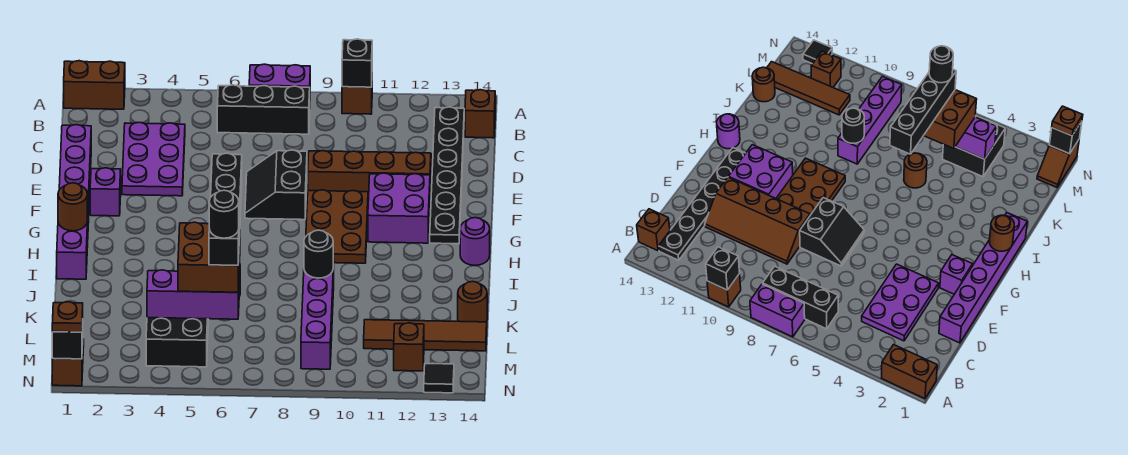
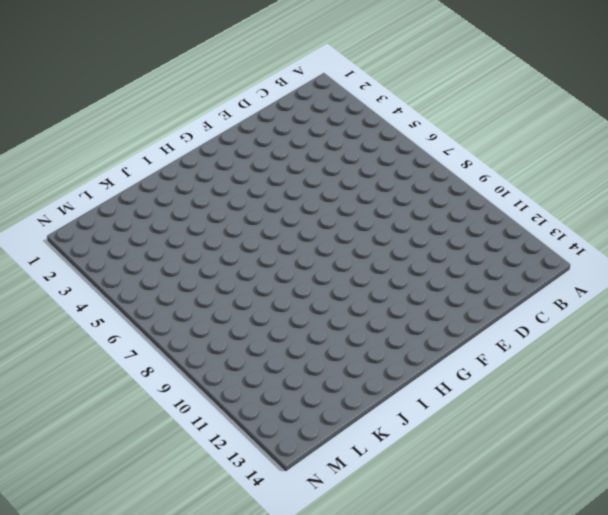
none -> brown 1x2 brick [64,61,125,109]
none -> purple 1x2 brick [249,64,310,87]
none -> brown 1x1 brick [342,87,372,114]
none -> black 1x3 brick [217,85,310,134]

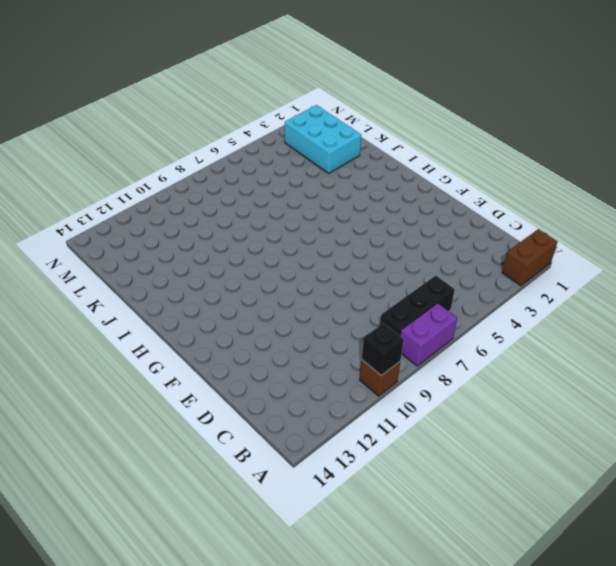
cyan 2x3 brick [285,105,361,173] -> none
none -> black 1x6 plate [430,107,464,244]
none -> brown 1x1 brick [465,90,495,138]
none -> purple 2x3 plate [122,122,185,196]
none -> purple 1x6 brick [57,125,91,279]

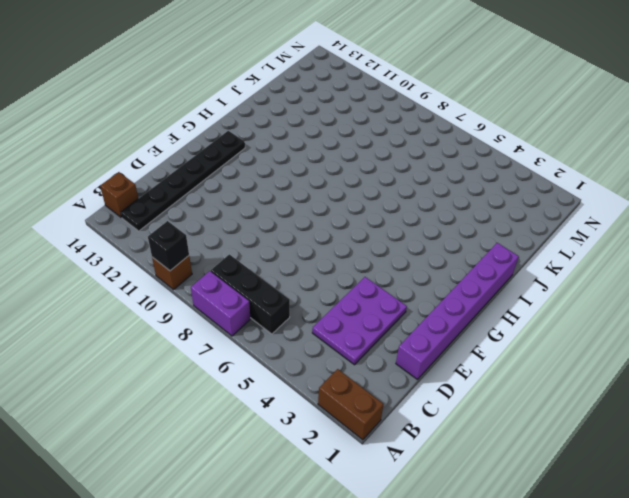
none -> brown 2x4 slope [308,151,432,199]
none -> black 2x2 slope [245,150,307,220]
none -> purple 1x1 brick [90,168,121,216]
none -> brown 2x3 plate [306,190,368,263]

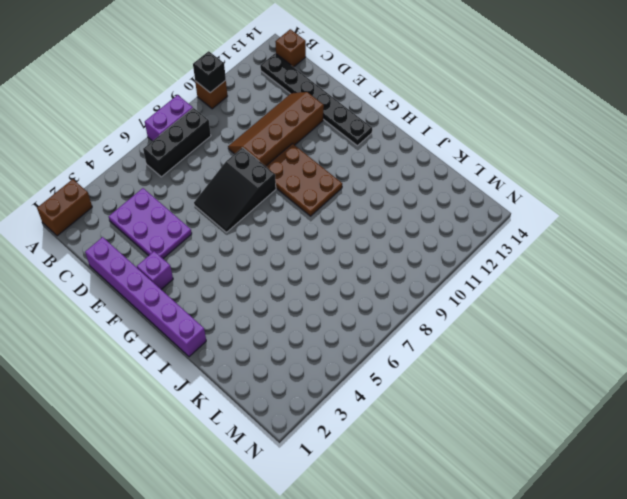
black 2x3 slope [194,148,276,232] -> black 2x2 slope [245,150,307,220]
none -> purple 2x2 brick [368,173,430,243]
none -> purple 1x1 round brick [460,218,490,265]
none -> brown 1x1 round brick [904,153,927,188]
none -> purple 1x4 brick [301,259,334,369]

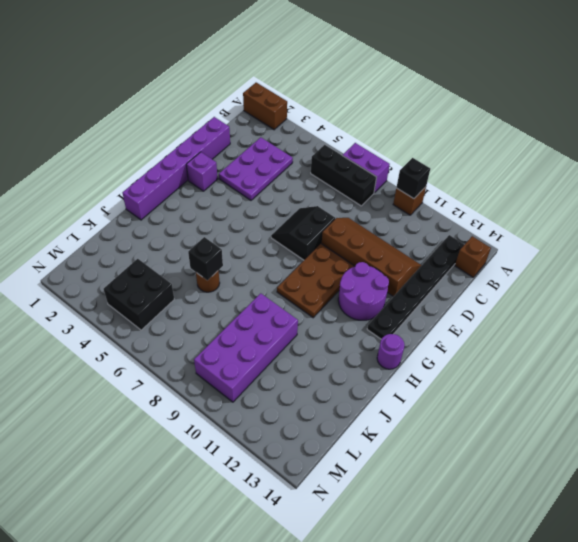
purple 2x2 round brick [338,262,389,320] -> purple 2x2 brick [368,173,430,243]
black 1x1 brick [188,237,223,280] -> black 1x1 brick moved to [52,319,83,359]
purple 2x4 brick [194,293,298,402] -> purple 1x4 brick [301,259,334,369]
none -> brown 1x1 round brick [458,281,487,322]
none -> brown 1x4 tile [364,320,487,351]
none -> brown 1x2 slope [52,339,84,386]
none -> brown 1x1 brick [394,323,424,371]

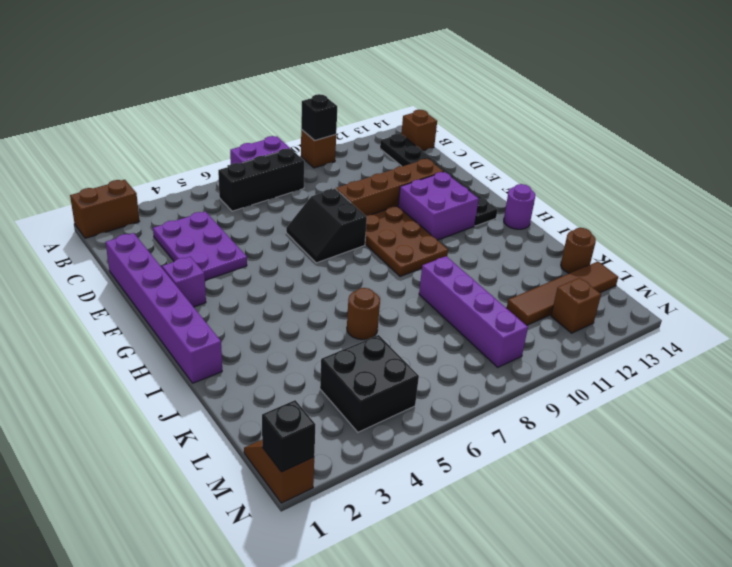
none -> black 1x1 tile [424,363,454,393]
none -> brown 1x1 round brick [58,183,87,231]
none -> black 1x1 round brick [304,230,333,278]
none -> purple 1x3 brick [147,270,239,319]

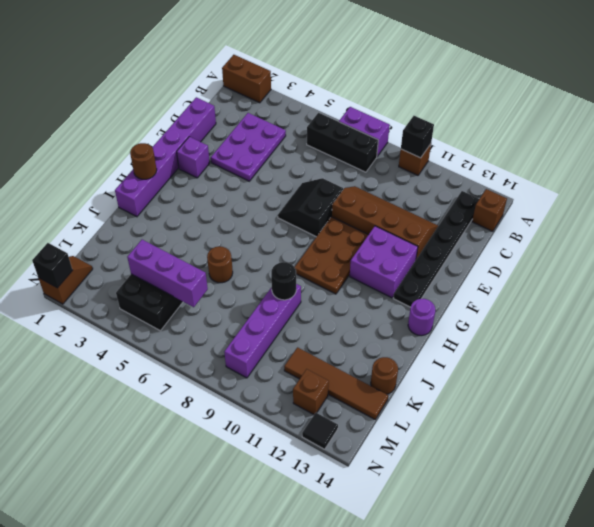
none -> brown 2x2 brick [178,222,240,292]
none -> brown 1x1 plate [52,302,83,332]
none -> black 1x4 brick [209,153,242,265]
none -> black 1x1 round brick [209,190,239,238]

